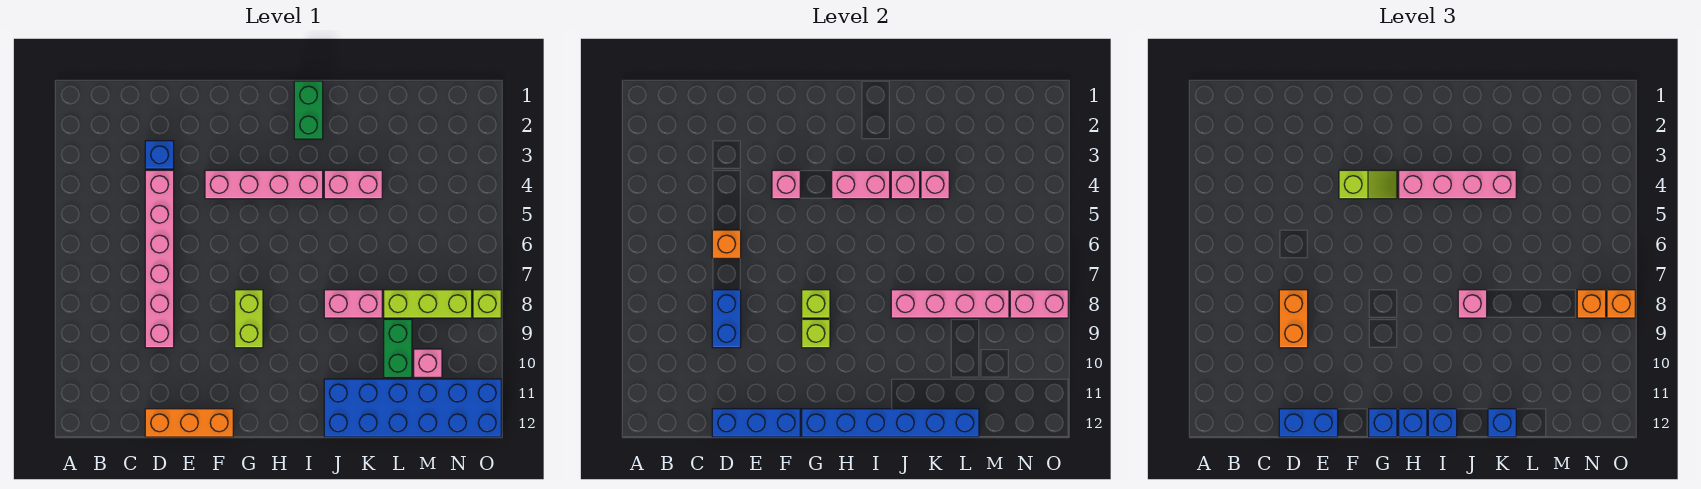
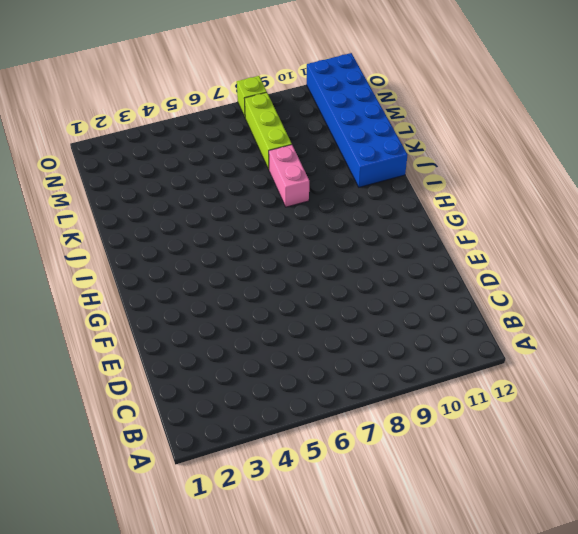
none -> blue 1x1 brick [145,141,174,169]
none -> pink 1x6 brick [145,170,174,348]
none -> orange 1x3 brick [145,409,233,437]
none -> pink 1x4 brick [205,170,323,199]

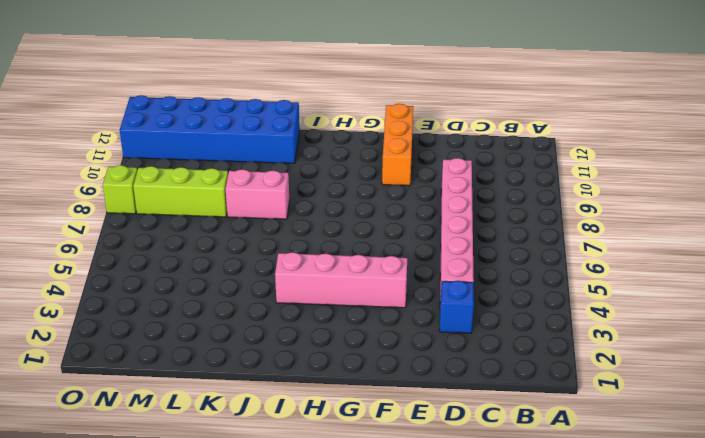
orange 1x3 brick [382,104,413,186] -> orange 1x3 brick turned to [145,409,233,437]
none -> lime 1x2 brick [235,290,263,348]
none -> green 1x2 brick [294,81,323,139]
none -> pink 1x2 brick [324,170,382,199]
none -> green 1x2 brick [384,319,412,377]

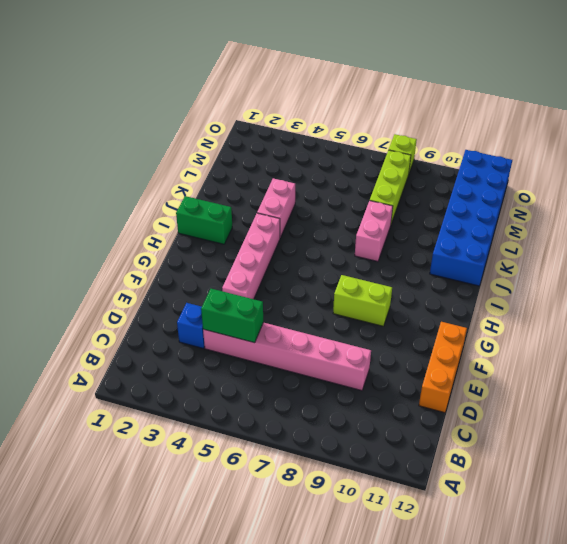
green 1x2 brick [201,289,263,343] -> green 1x2 brick moved to [384,319,412,377]
none -> pink 1x1 brick [414,349,442,377]
none -> orange 1x1 brick [712,230,741,258]
none -> blue 1x2 brick [712,290,741,348]
none -> blue 1x3 brick [712,409,800,437]

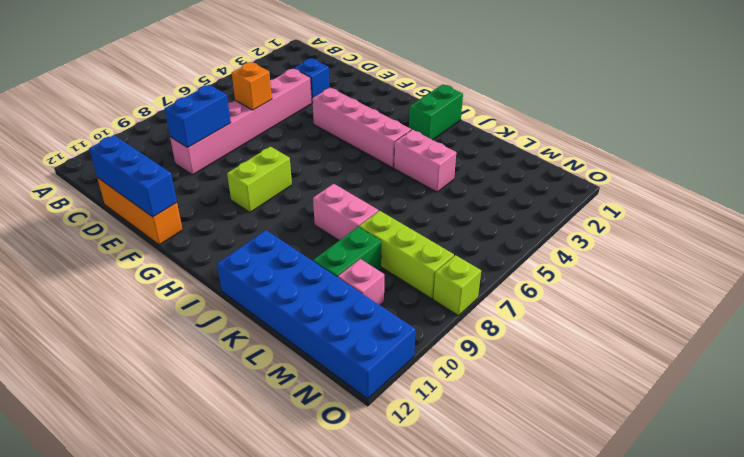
none -> pink 1x1 brick [772,170,800,199]
none -> lime 1x1 brick [802,290,830,318]
none -> lime 1x1 brick [802,319,830,348]
none -> blue 1x6 brick [802,409,979,437]

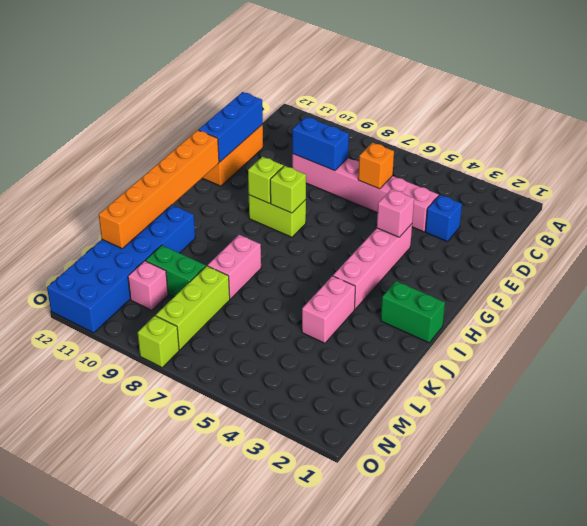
orange 1x6 brick [99,130,219,249] -> blue 1x6 brick [802,409,979,437]
none -> pink 1x2 brick [832,170,890,199]
none -> pink 1x1 brick [891,170,920,199]
none -> pink 1x4 brick [891,290,1009,318]
none -> pink 1x1 brick [921,170,949,199]

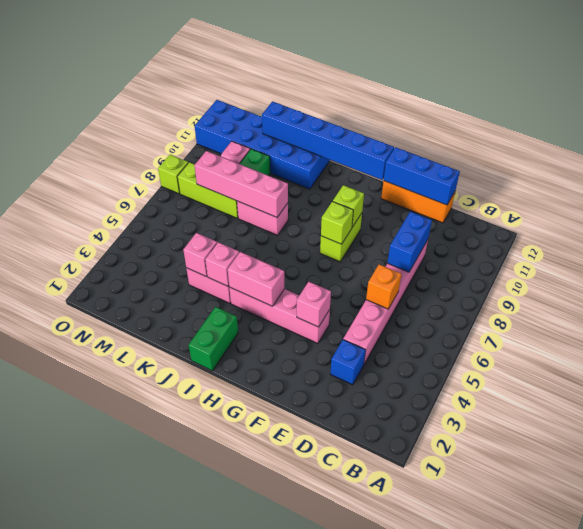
none -> pink 1x2 brick [1010,290,1068,318]
none -> orange 1x2 brick [1279,290,1308,348]
none -> blue 1x2 brick [1279,409,1338,437]
none -> lime 1x2 slope [1339,170,1397,199]

